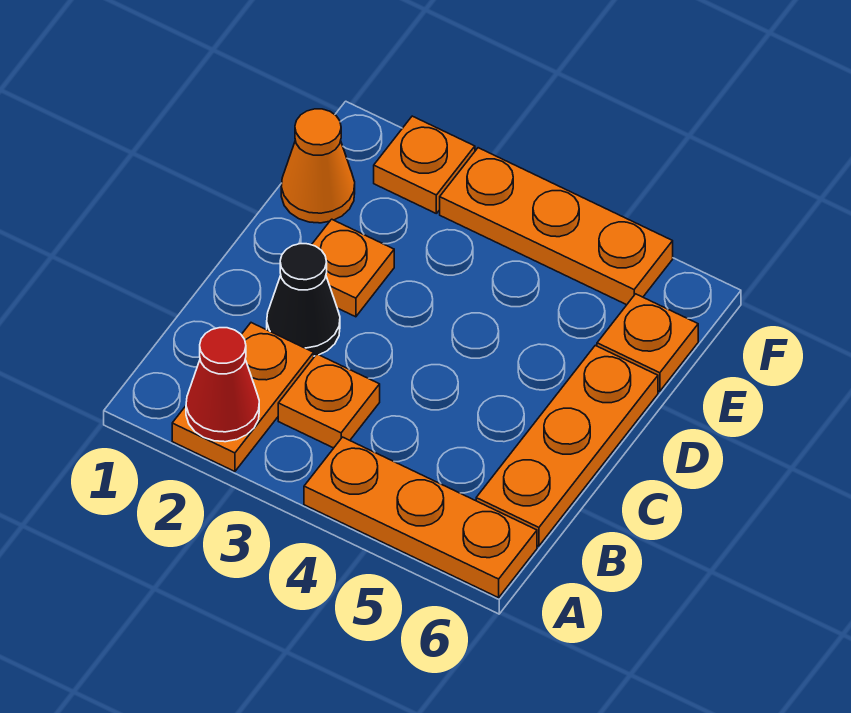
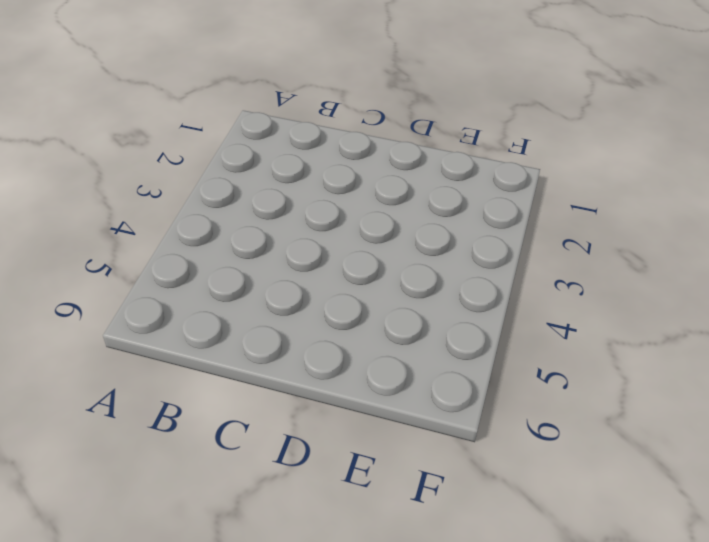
none -> orange 1x2 plate [172,323,314,471]
none -> orange 1x3 plate [304,437,537,598]

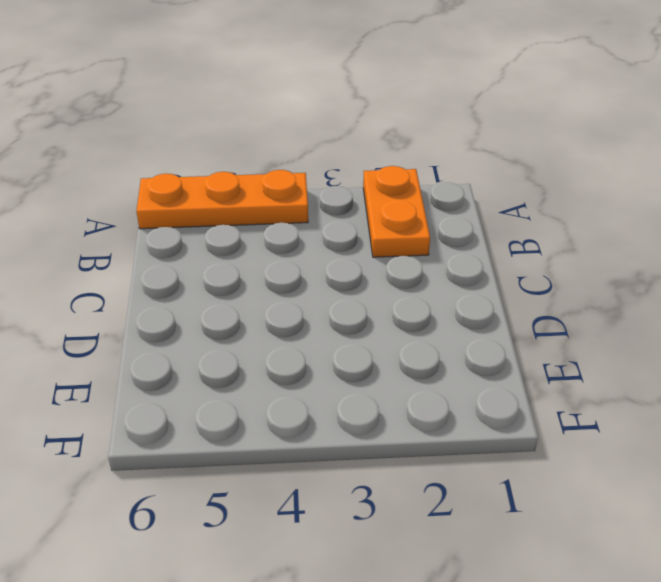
none -> orange 1x1 plate [278,354,380,448]
none -> orange 1x3 plate [476,345,658,546]

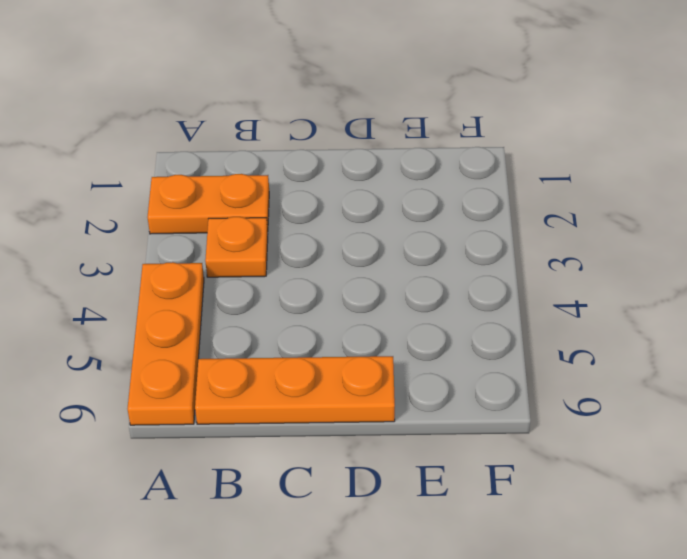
none -> black 1x1 cone [267,244,340,356]
none -> orange 1x1 plate [312,219,394,317]

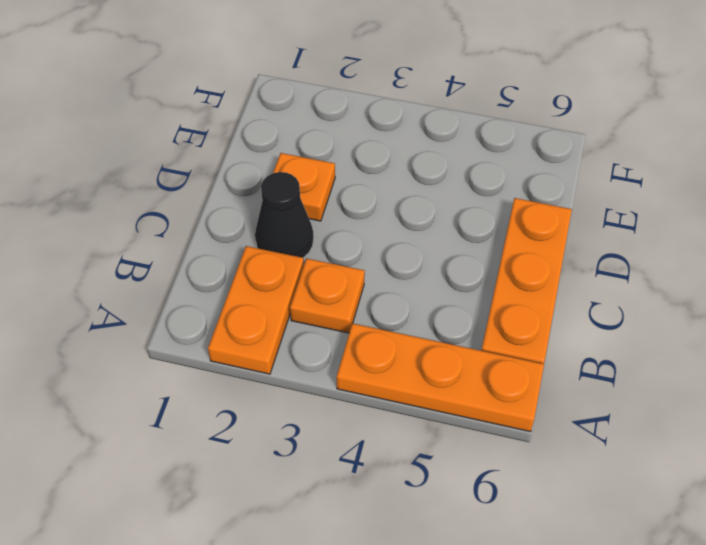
none -> orange 1x1 cone [281,109,355,223]
none -> orange 1x1 plate [597,294,698,391]

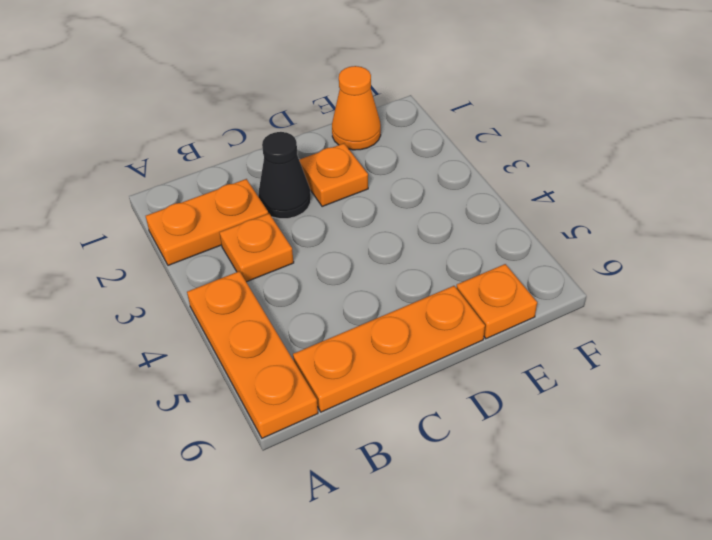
none -> orange 1x1 plate [374,116,475,213]
none -> orange 1x3 plate [440,148,673,305]

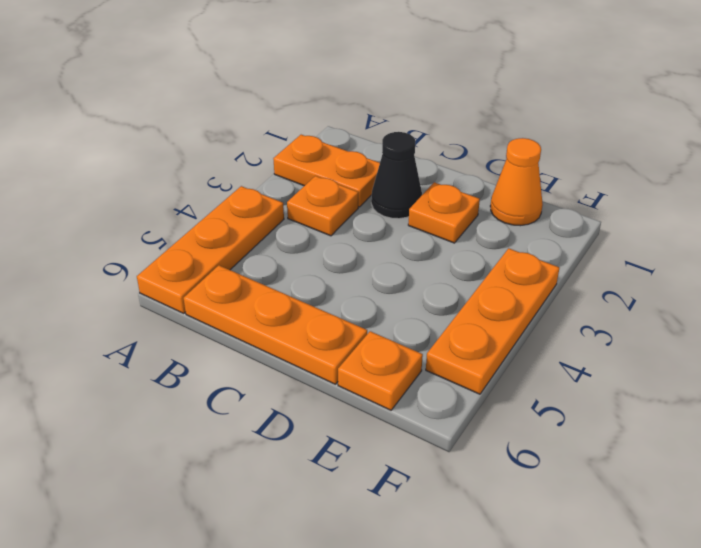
none -> orange 1x1 plate [374,116,475,213]
none -> red 1x1 cone [186,328,259,442]

